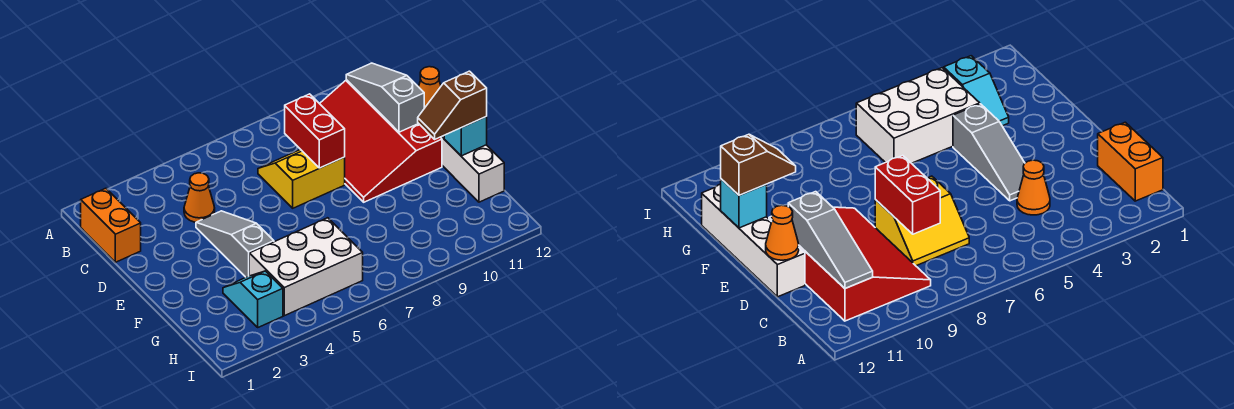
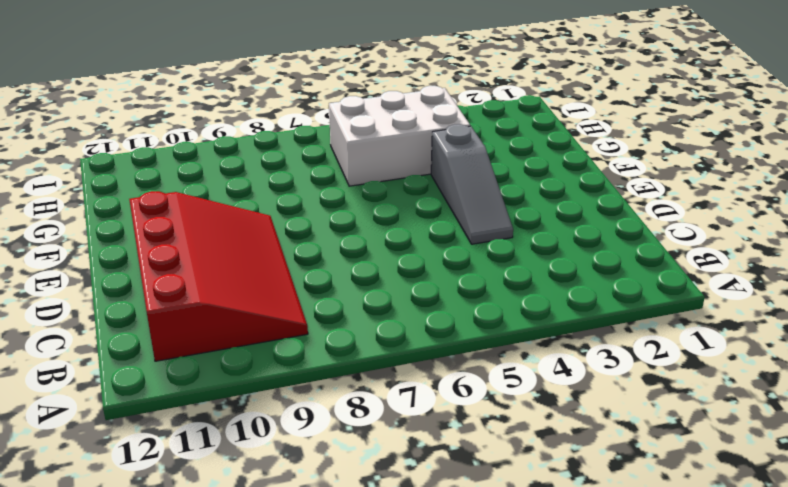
none -> orange 1x2 brick [81,188,141,262]
none -> orange 1x1 cone [184,173,215,222]
none -> yellow 2x2 slope [258,149,345,208]

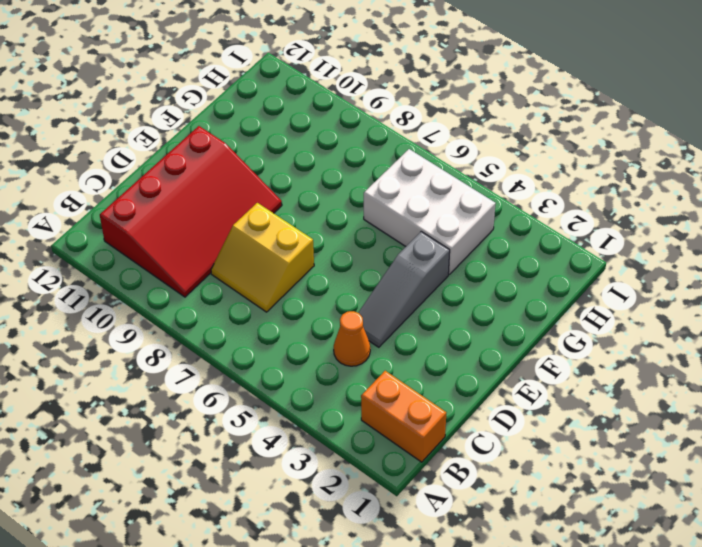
orange 1x2 brick [361,371,446,462] -> orange 1x2 brick turned to [81,188,141,262]
none -> white 1x4 brick [441,136,504,202]
none -> cyan 1x2 slope [223,271,283,327]
none -> grey 1x3 slope [346,63,424,132]

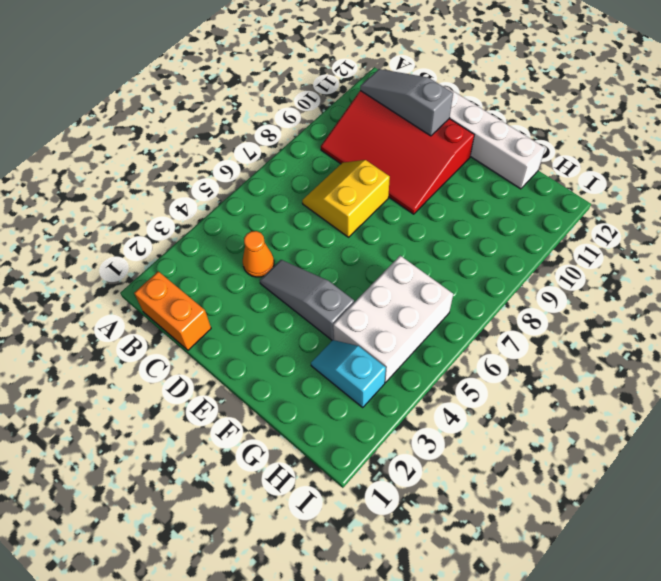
none -> red 1x2 brick [285,94,345,168]
none -> orange 1x1 cone [419,67,441,108]
none -> cyan 1x1 brick [444,117,487,156]

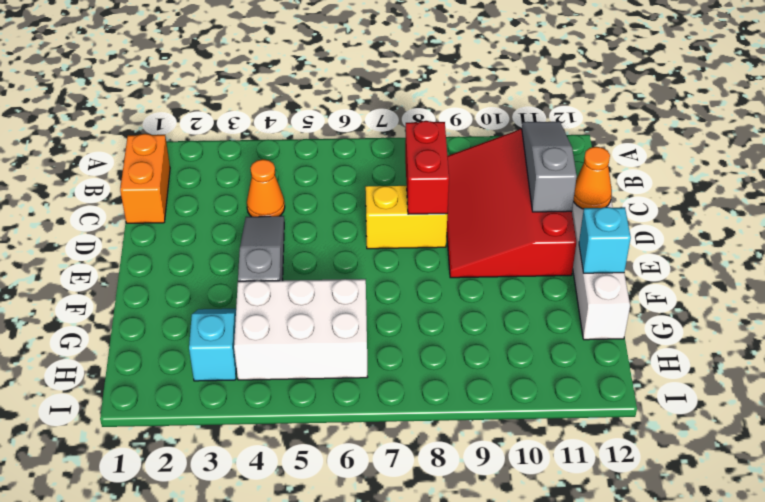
none -> brown 1x2 slope [418,71,487,139]

